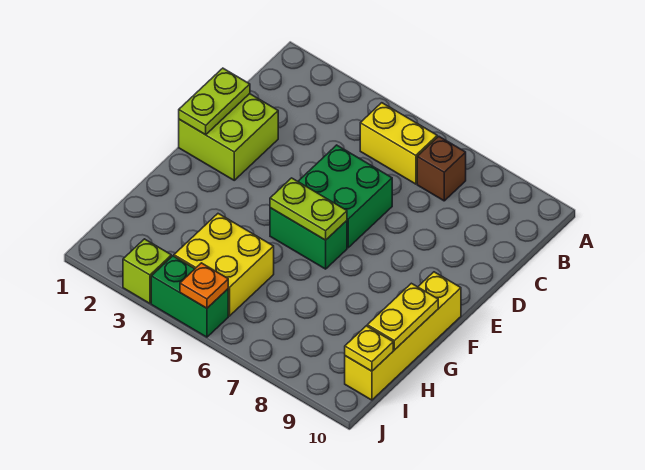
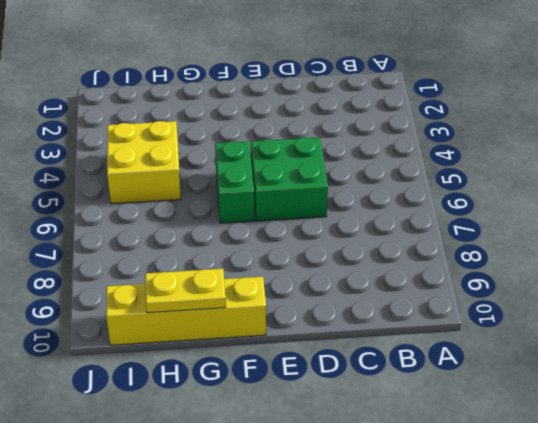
none -> yellow 1x2 brick [360,103,437,184]
none -> brown 1x1 brick [417,136,466,201]
none -> lime 2x2 brick [179,94,278,180]

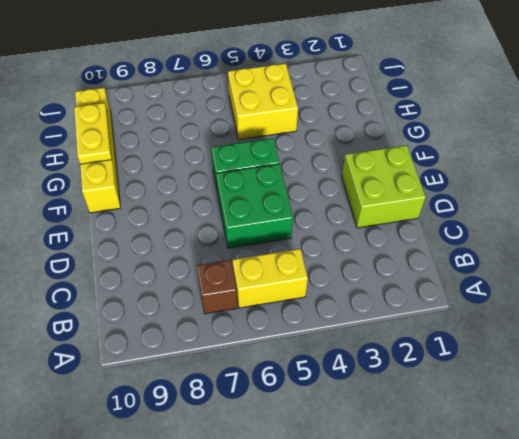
none -> lime 1x1 brick [123,239,171,304]
none -> green 1x2 brick [151,256,228,337]
none -> lime 1x2 plate [179,68,250,135]

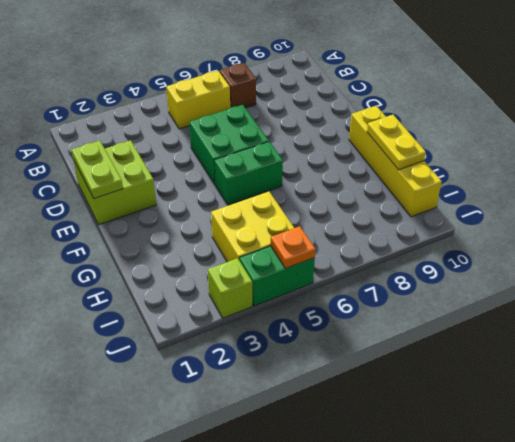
none -> lime 1x2 plate [270,178,347,240]
none -> yellow 1x1 plate [345,326,393,371]

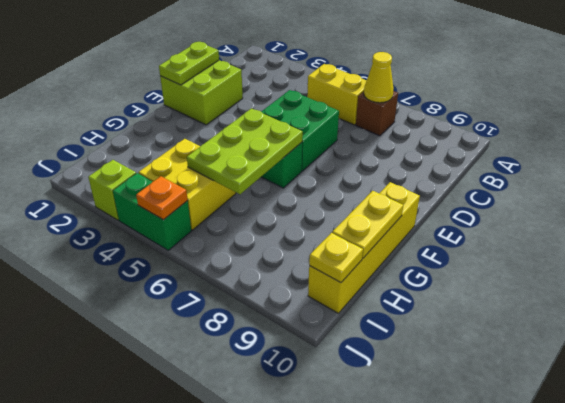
yellow 1x1 cone [364,52,394,103] -> none
lime 2x3 plate [187,108,303,194] -> lime 1x2 plate [270,178,347,240]

